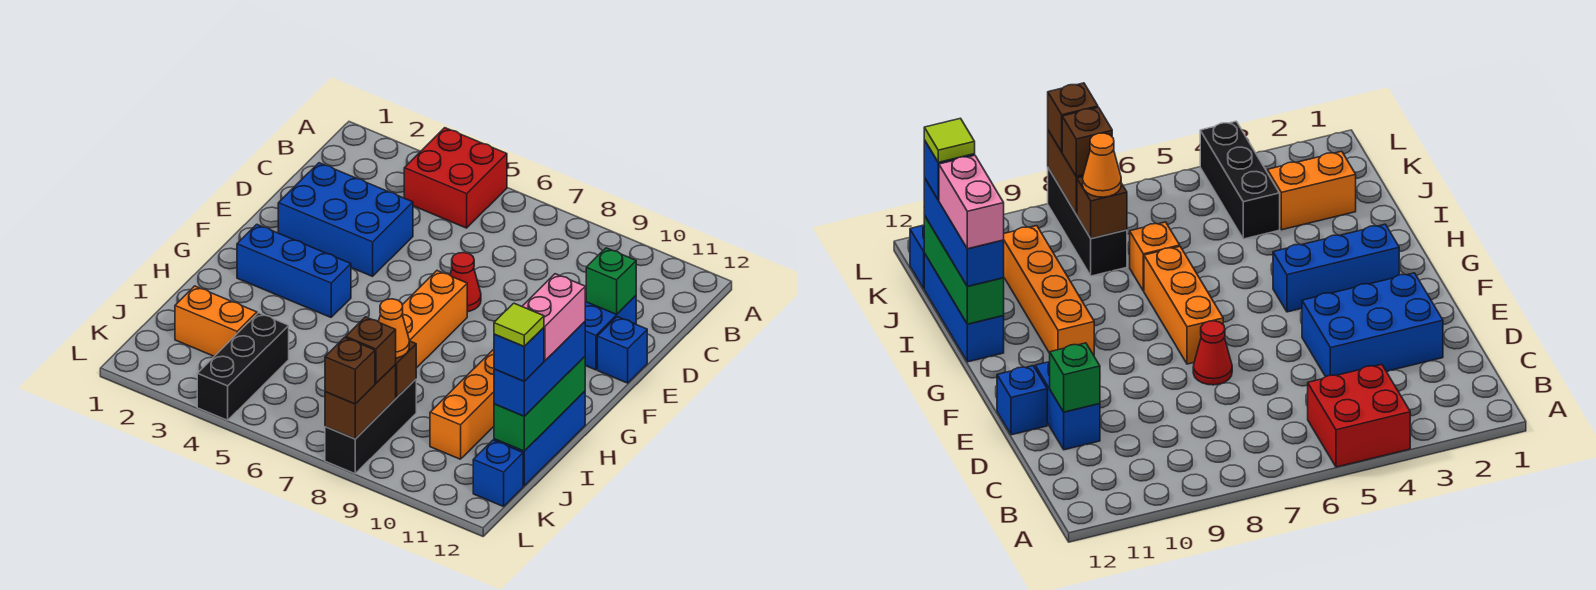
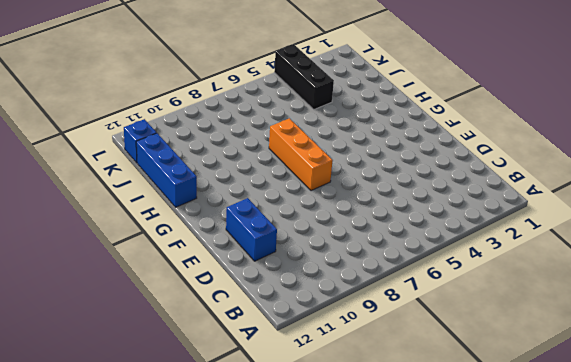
none -> red 2x2 brick [404,128,507,228]
none -> blue 2x3 brick [278,163,413,276]
none -> red 1x1 cone [450,253,481,312]

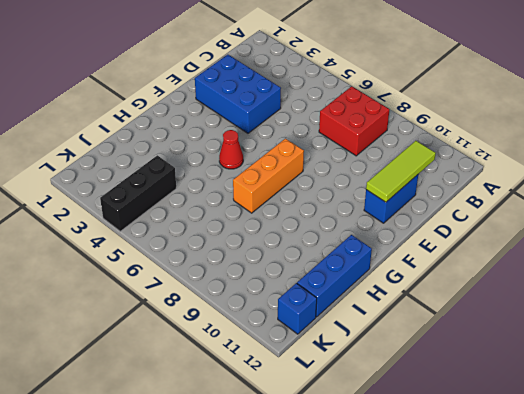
red 2x2 brick [319,86,389,156] -> red 2x2 brick moved to [404,128,507,228]
lime 1x3 tile [366,141,436,202] -> green 1x1 brick [586,248,636,314]
red 1x1 cone [219,130,243,169] -> red 1x1 cone moved to [450,253,481,312]
none -> blue 1x1 brick [597,317,647,383]
none -> blue 1x3 brick [237,224,351,317]
none -> orange 1x4 brick [430,349,494,459]

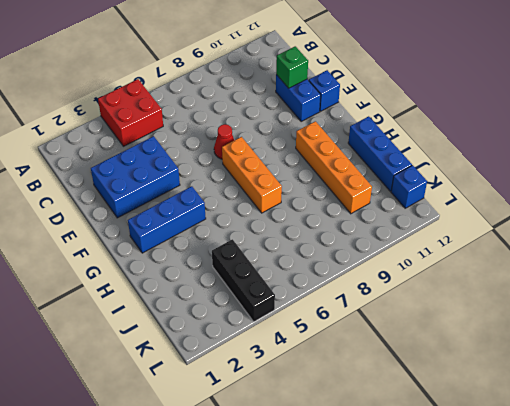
none -> orange 1x1 brick [1130,222,1180,291]
none -> orange 1x2 brick [175,286,257,356]
none -> black 1x3 brick [325,379,416,474]

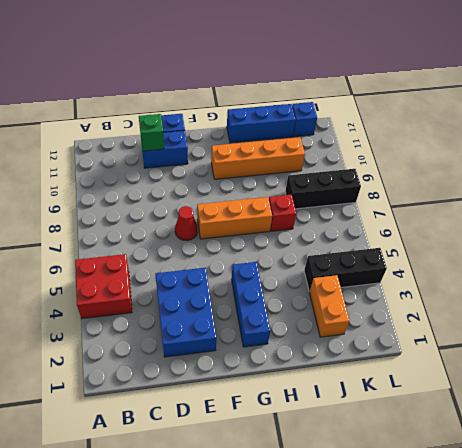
red 1x1 brick [269,195,296,231] -> orange 1x1 brick [1130,222,1180,291]
none -> green 1x3 brick [494,357,585,451]
none -> brown 1x1 brick [395,341,416,398]
none -> brown 1x2 brick [325,365,396,439]

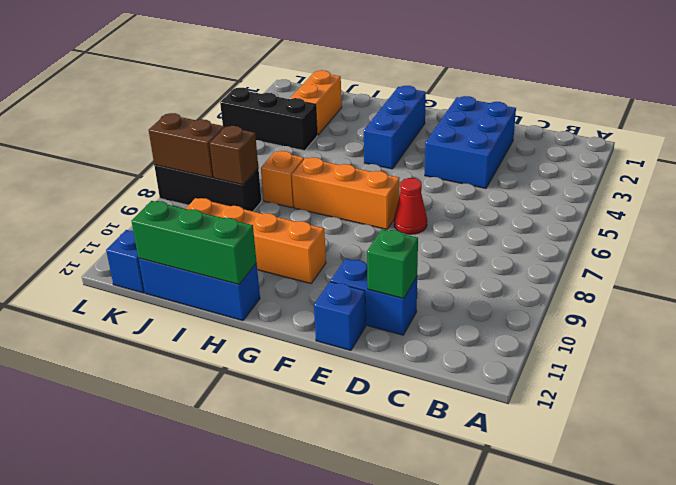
none -> red 2x2 brick [404,128,507,228]
none -> blue 1x3 brick [494,322,585,416]
none -> orange 1x1 cone [378,299,409,358]

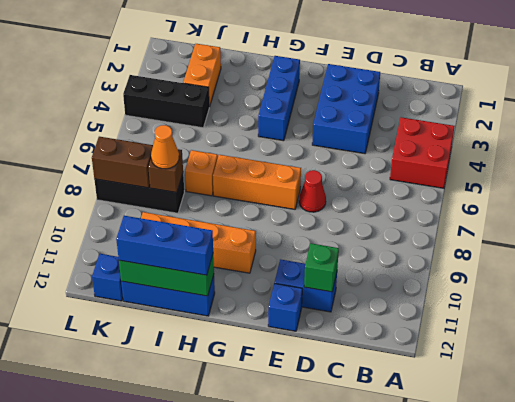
none -> brown 1x1 brick [346,317,396,383]
none -> brown 1x1 brick [325,337,375,404]
none -> pink 1x2 brick [522,274,585,361]

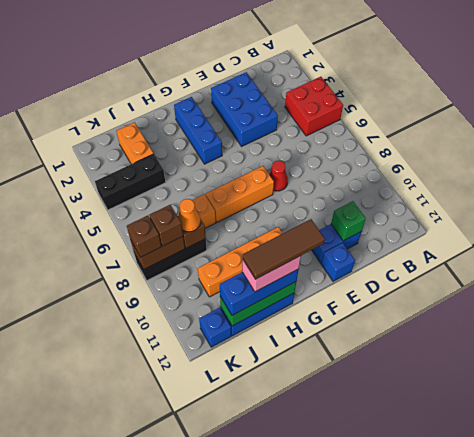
brown 1x3 tile [243,219,325,279] -> none
none -> blue 1x1 brick [494,328,544,381]
none -> lime 1x1 tile [494,303,544,346]

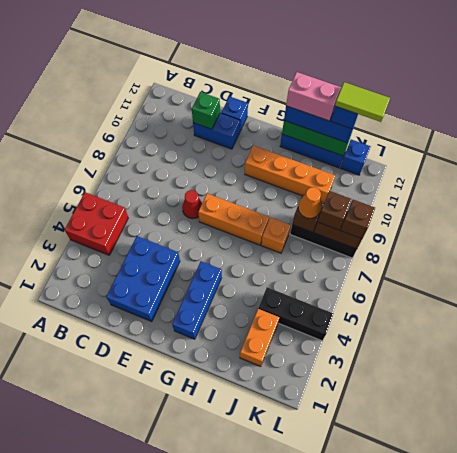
lime 1x2 tile [335,82,390,122] -> lime 1x1 tile [494,303,544,346]

